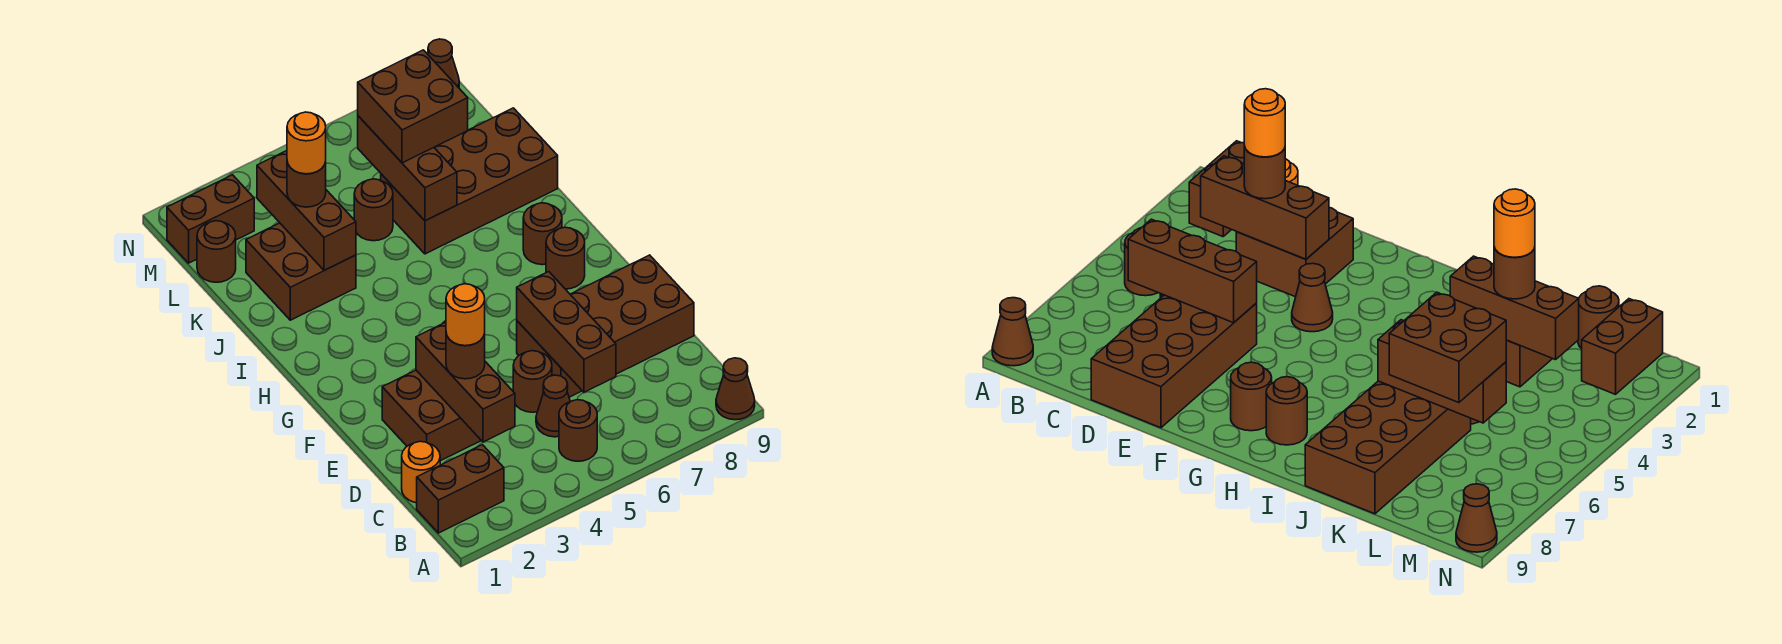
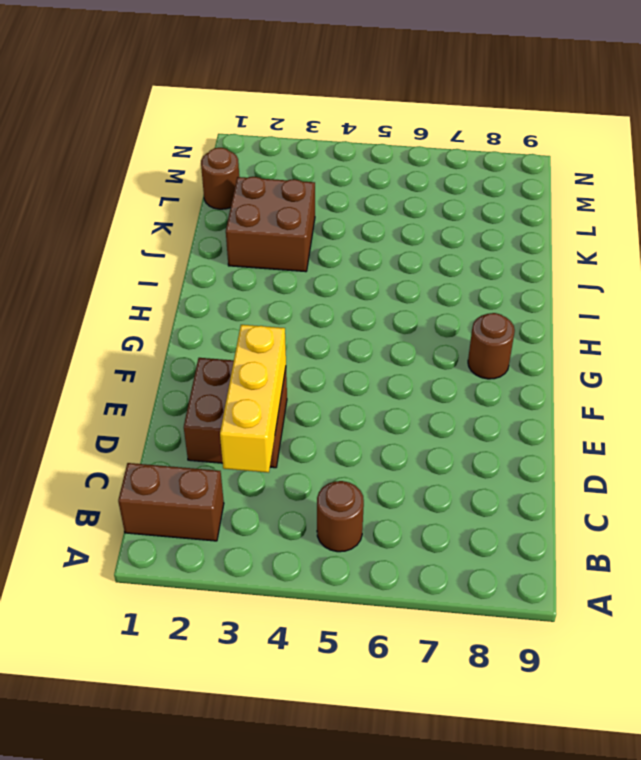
yellow 1x3 brick [220,325,286,473] -> brown 1x3 brick [416,322,515,442]
none -> brown 1x1 cone [716,358,755,420]
none -> orange 1x1 round brick [402,441,440,503]
none -> brown 1x1 cone [536,375,570,437]

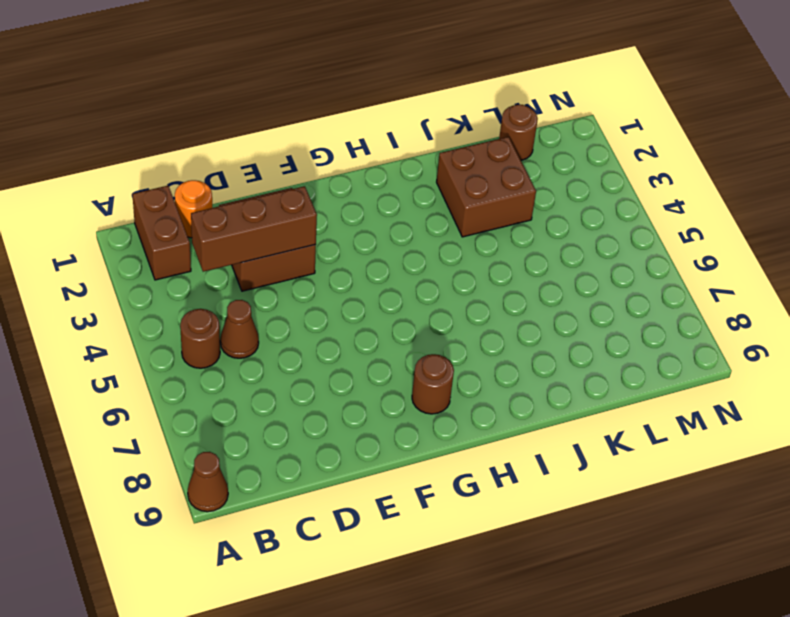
none -> brown 1x1 round brick [513,351,552,412]
none -> brown 2x4 brick [517,255,694,397]
none -> brown 1x1 cone [1292,263,1333,332]

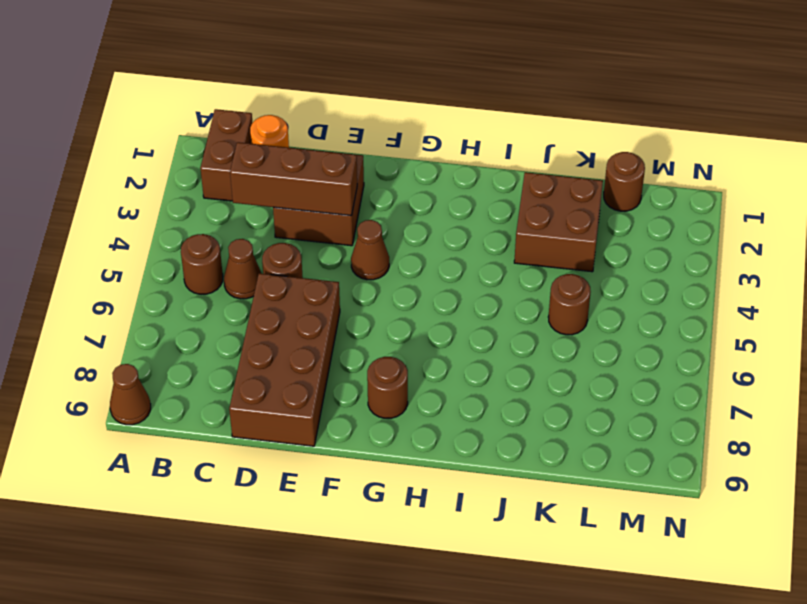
none -> brown 1x1 round brick [523,203,562,265]
none -> brown 2x4 brick [381,108,558,254]
none -> brown 1x2 brick [167,175,254,263]

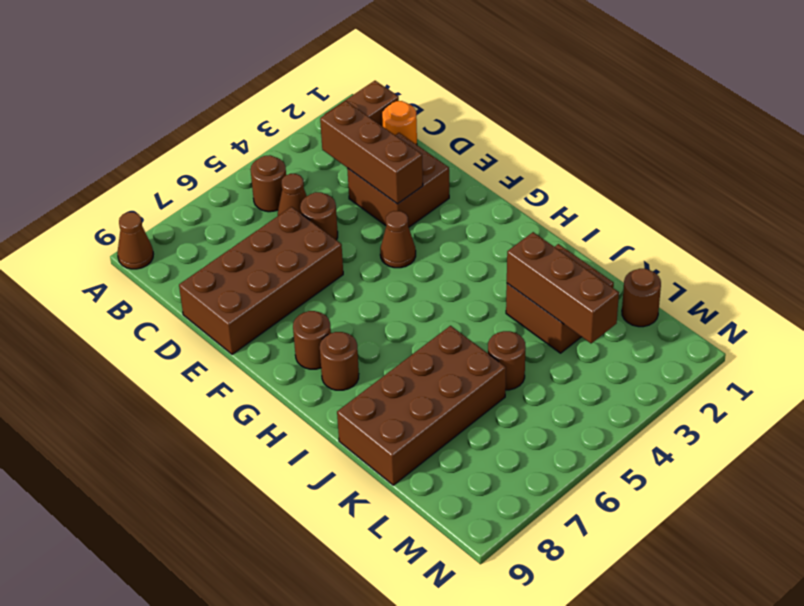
none -> brown 1x2 brick [167,175,254,263]
none -> brown 1x1 cone [428,39,459,88]
none -> brown 1x3 brick [517,272,616,392]

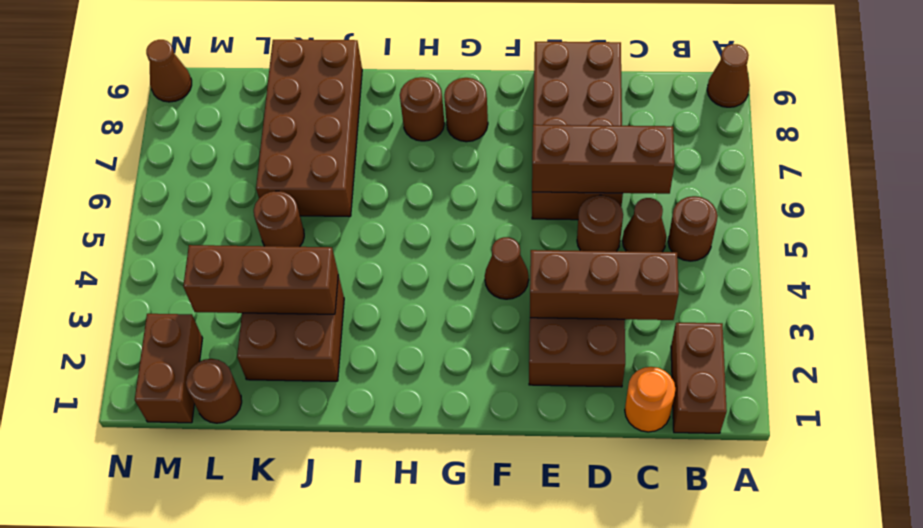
none -> brown 1x3 brick [358,116,457,221]
none -> brown 1x1 round brick [446,333,485,379]
none -> brown 1x1 round brick [287,162,326,207]

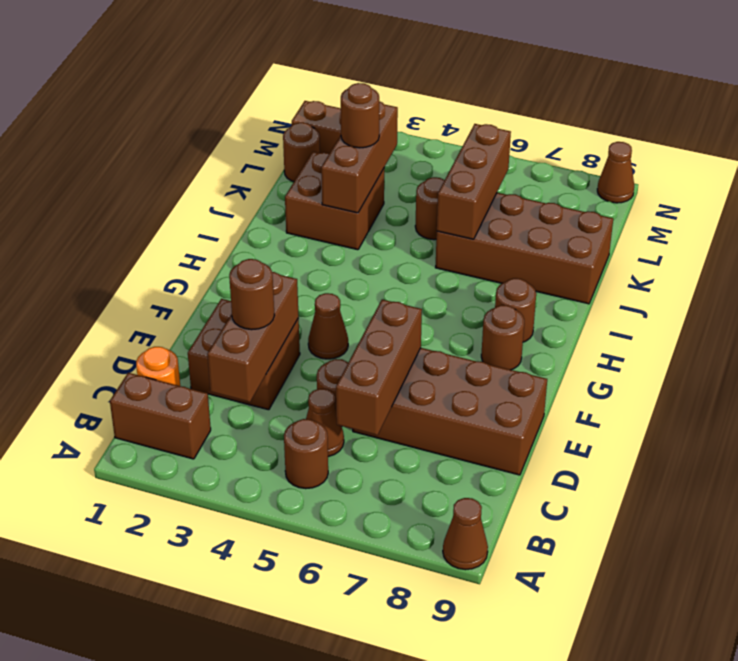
none -> brown 2x2 brick [358,50,468,163]
none -> orange 1x1 round brick [446,284,485,346]
none -> orange 1x1 round brick [287,112,326,174]

